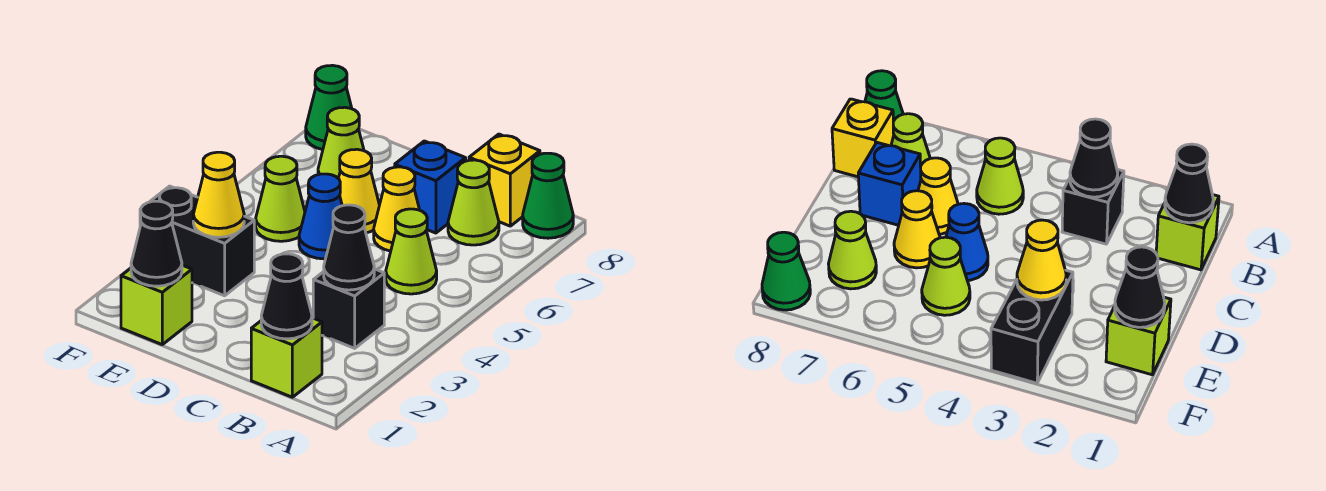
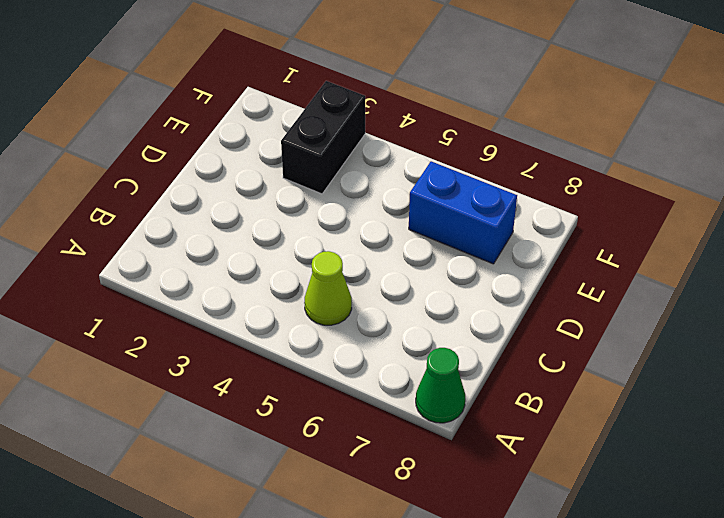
blue 1x2 brick [409,161,517,264] -> lime 1x1 cone [318,107,364,178]
none -> lime 1x1 brick [251,318,322,397]
none -> black 1x1 brick [313,269,384,348]
none -> lime 1x1 cone [448,160,499,245]

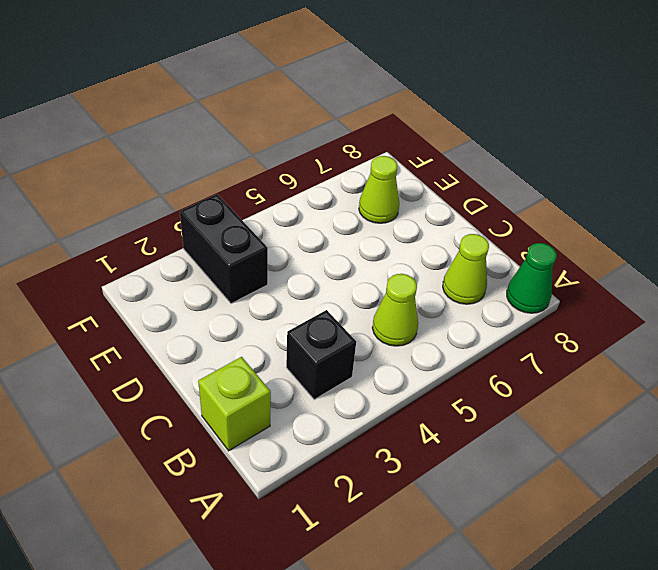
none -> yellow 1x1 brick [469,134,540,226]
none -> yellow 1x1 cone [374,167,419,251]
none -> blue 1x1 brick [395,141,466,233]

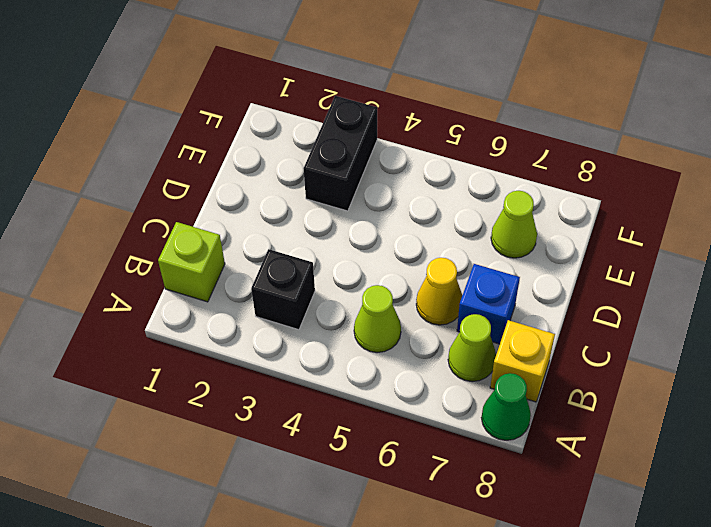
none -> blue 1x1 cone [299,174,342,259]
none -> yellow 1x1 cone [338,149,379,233]
none -> lime 1x1 brick [121,265,192,344]

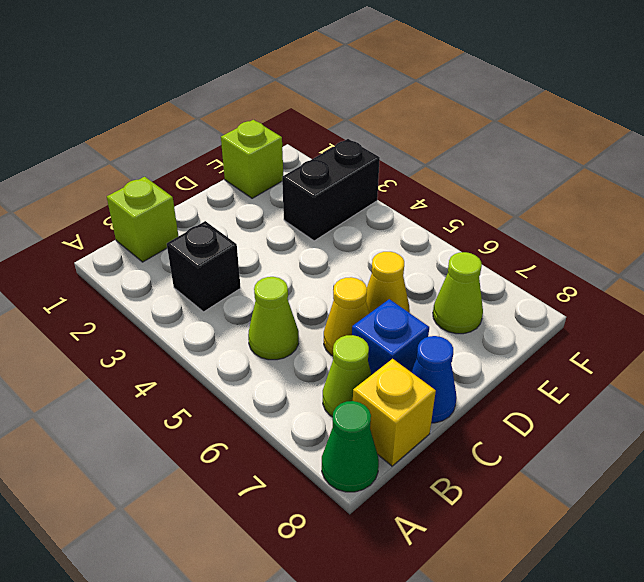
blue 1x1 cone [411,336,457,423] -> blue 1x1 cone moved to [299,174,342,259]
none -> lime 1x1 cone [256,156,305,241]
none -> green 1x1 cone [306,65,352,150]
none -> black 1x1 cone [261,254,312,339]

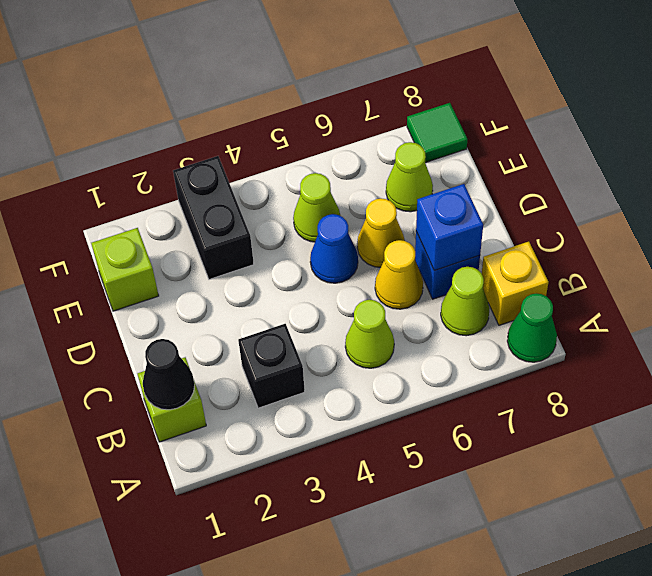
blue 1x1 brick [416,184,483,270] -> none
green 1x1 tile [407,103,468,163] -> green 1x1 cone [306,65,352,150]
none -> black 1x1 cone [324,205,374,290]
none -> black 1x1 cone [131,201,182,286]
none -> yellow 1x1 cone [193,152,244,237]

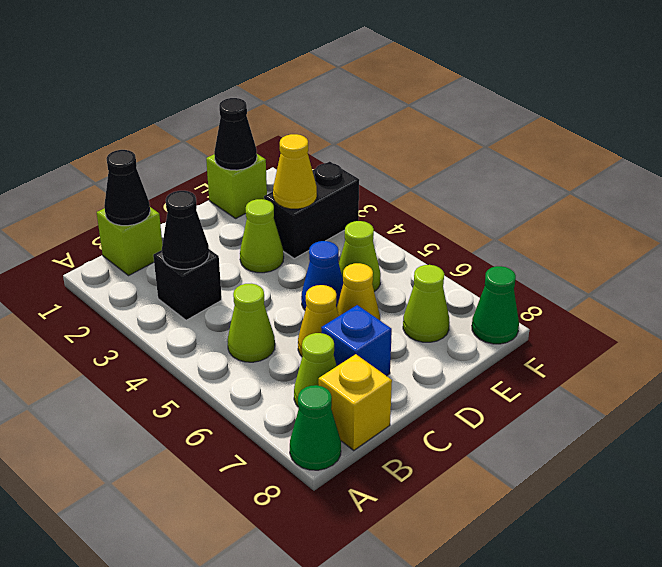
lime 1x1 cone [240,199,284,273] -> none

